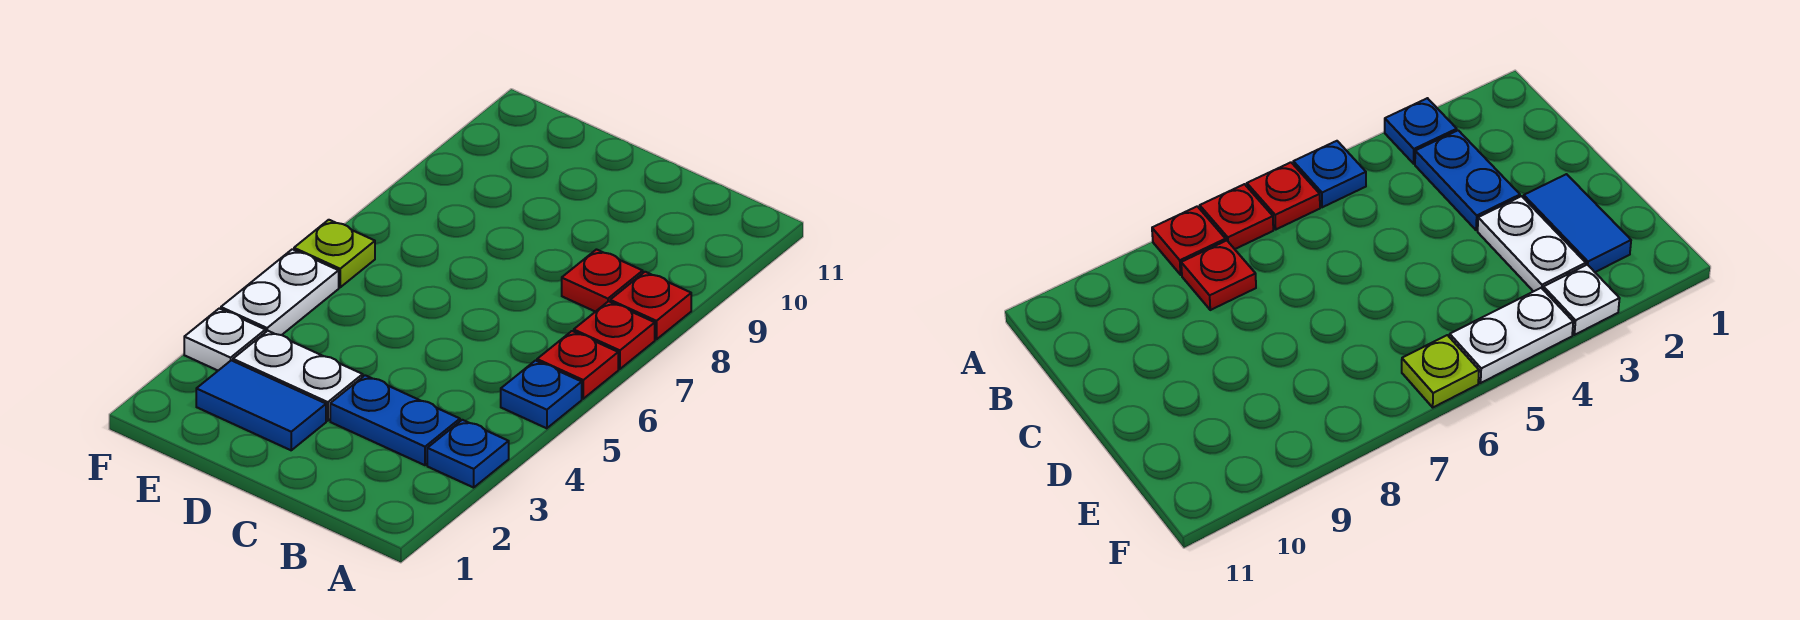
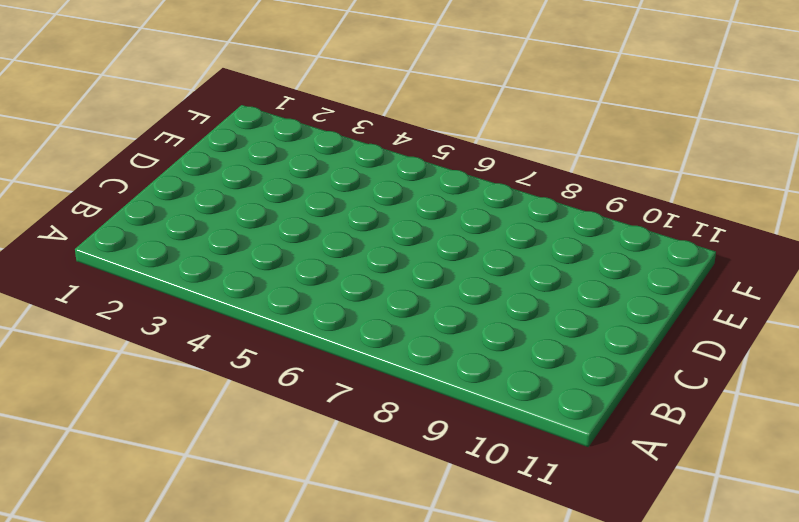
none -> blue 1x1 plate [427,420,509,487]
none -> blue 1x1 plate [501,361,582,428]
none -> red 1x1 plate [537,331,618,399]

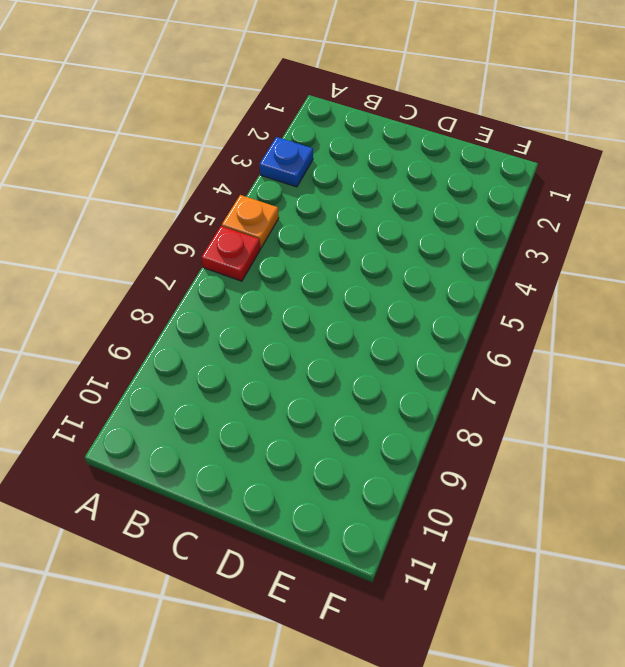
orange 1x1 plate [222,195,279,248] -> blue 1x1 plate [501,361,582,428]
none -> red 1x1 plate [574,301,655,369]
none -> red 1x1 plate [610,272,691,340]
none -> blue 1x2 plate [330,375,460,465]

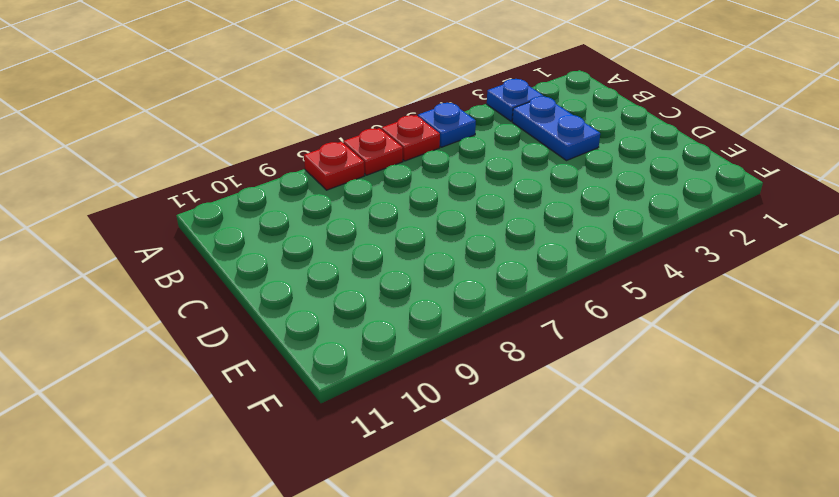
none -> red 1x1 plate [562,250,643,312]
none -> blue 1x2 tile [196,360,326,450]
none -> white 1x2 plate [233,331,363,421]

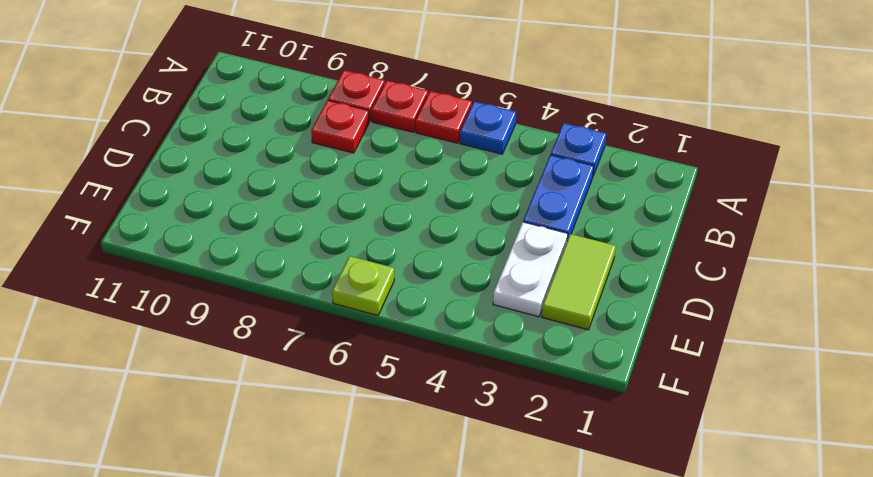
lime 1x2 tile [542,234,616,330] -> blue 1x2 tile [196,360,326,450]
none -> white 1x1 plate [184,309,265,371]
none -> white 1x2 plate [221,249,339,335]

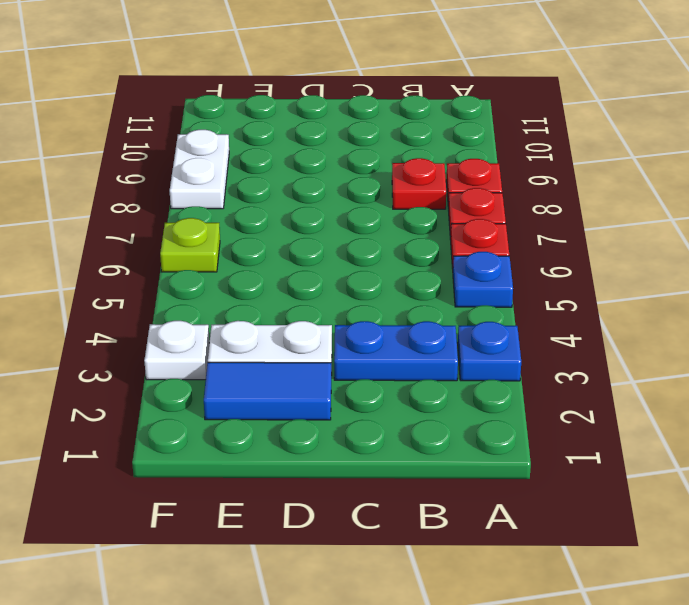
white 1x2 plate [170,130,229,209] -> white 1x2 plate moved to [221,249,339,335]

